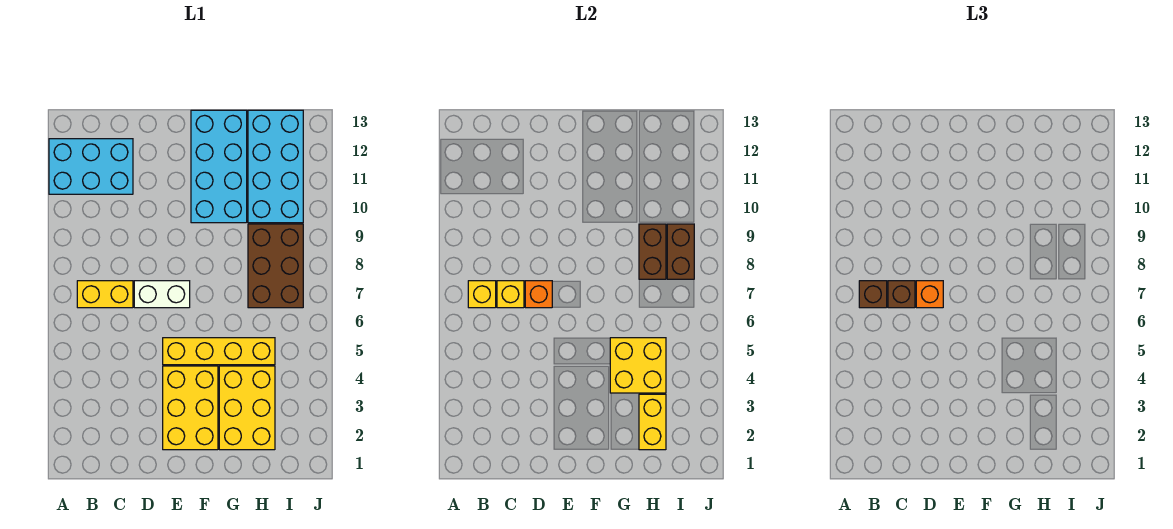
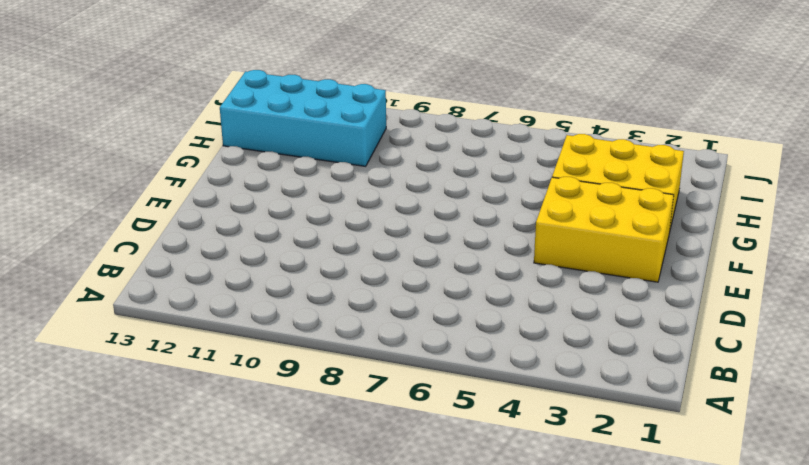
none -> cyan 2x3 brick [49,139,133,194]
none -> yellow 1x2 brick [77,281,133,308]
none -> white 1x2 brick [134,281,190,308]

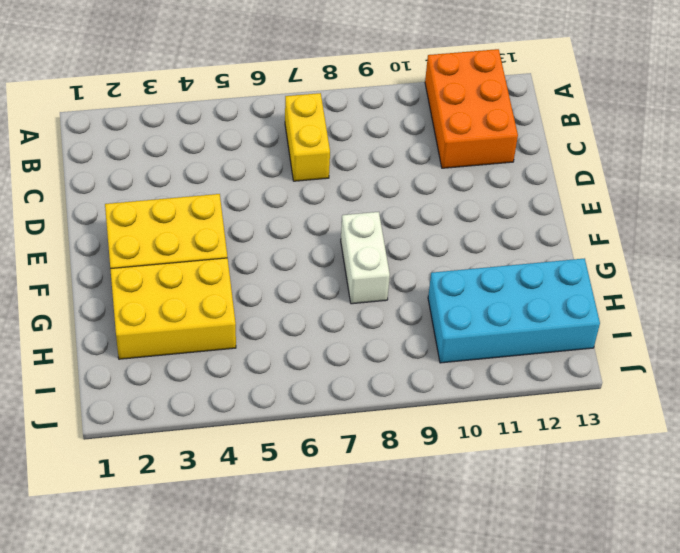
orange 2x3 brick [425,49,518,168] -> cyan 2x3 brick [49,139,133,194]
white 1x2 brick [341,212,390,304] -> white 1x2 brick moved to [134,281,190,308]
none -> yellow 1x4 brick [163,338,275,365]
none -> cyan 2x4 brick [191,110,247,223]
none -> brown 2x3 brick [248,224,303,308]

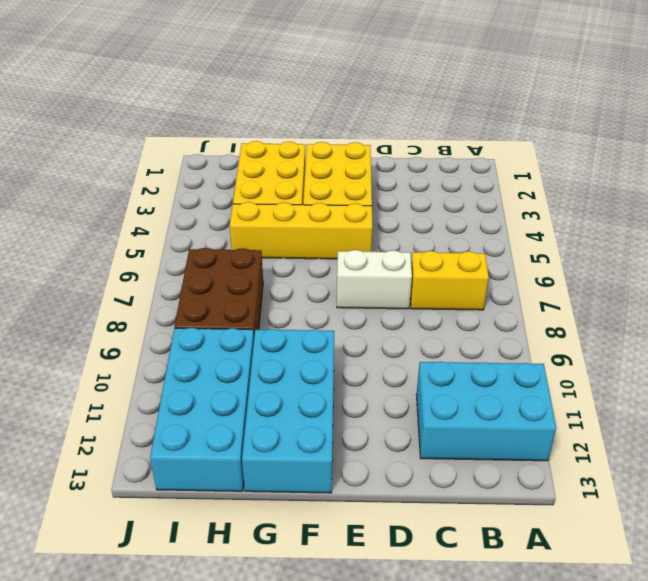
none -> yellow 1x1 brick [468,281,496,308]
none -> yellow 1x1 brick [497,281,524,308]
none -> orange 1x1 brick [525,281,552,308]

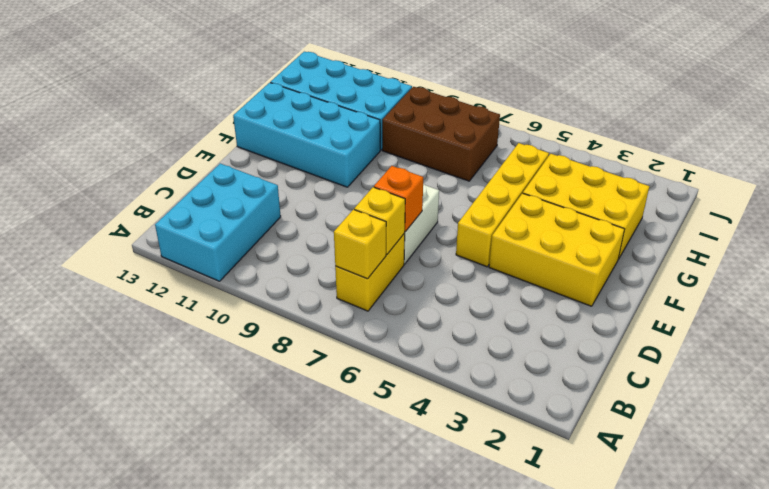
none -> yellow 2x2 brick [610,338,666,393]
none -> yellow 1x2 brick [639,394,666,450]
none -> brown 1x2 brick [639,224,666,279]

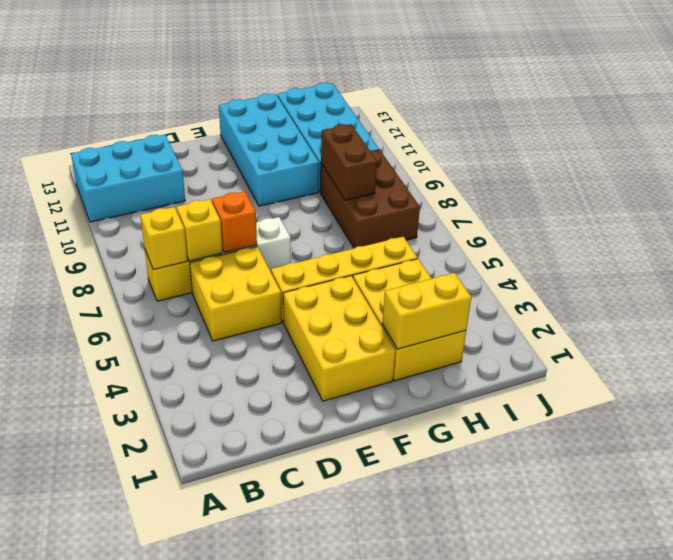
yellow 2x2 brick [190,247,281,341] -> yellow 2x2 brick moved to [610,338,666,393]
yellow 1x2 brick [382,273,471,349] -> yellow 1x2 brick turned to [639,394,666,450]
none -> brown 1x2 brick [667,224,694,279]
none -> brown 1x1 brick [859,281,887,308]
none -> brown 1x1 brick [888,281,915,308]

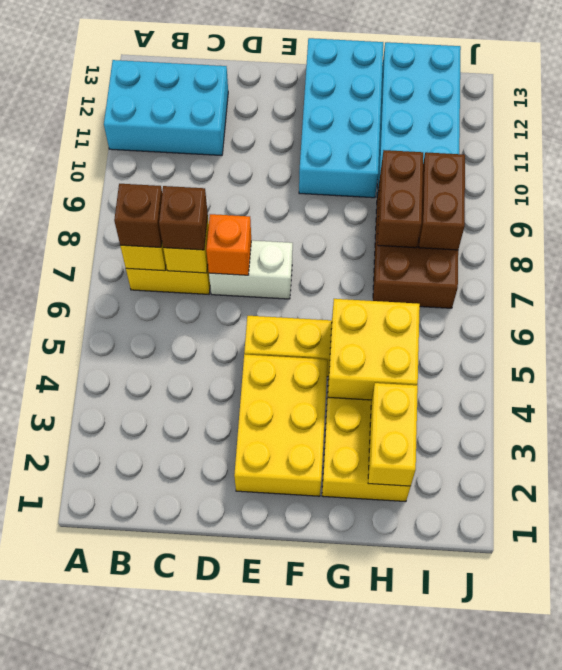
none -> orange 1x1 brick [916,281,943,308]

